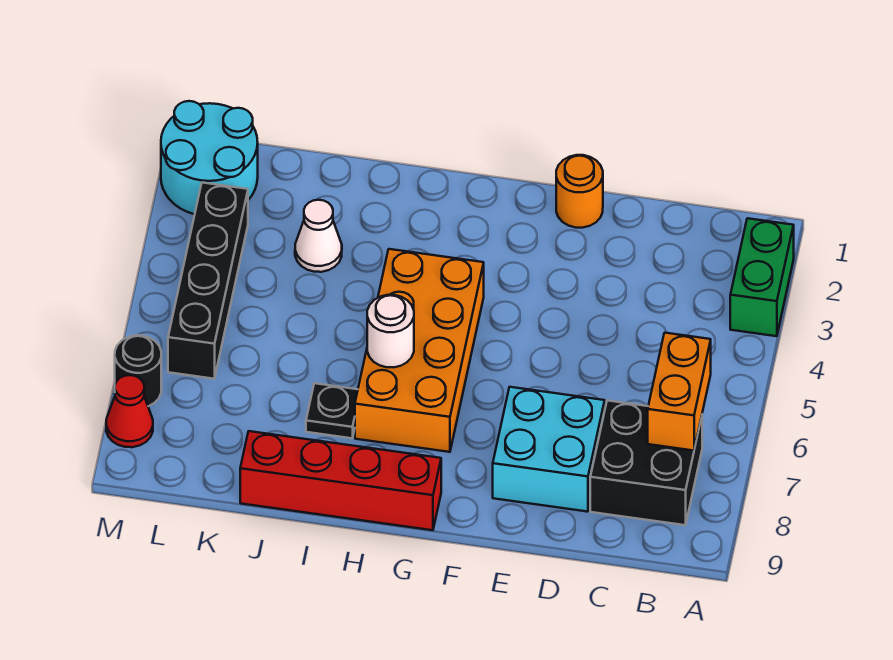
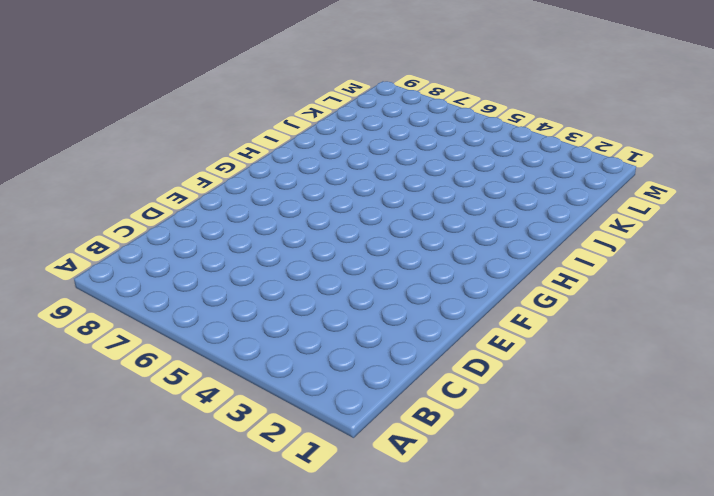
none -> green 1x2 brick [730,218,794,336]
none -> black 2x2 brick [590,401,702,525]
none -> cyan 2x2 brick [493,387,605,512]

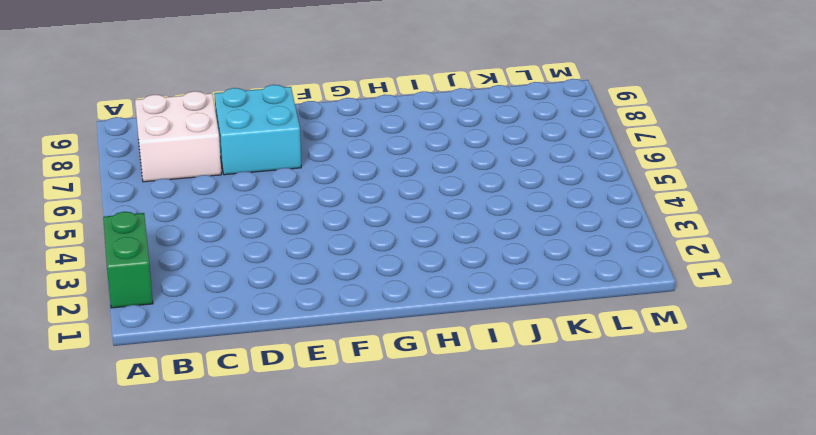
white 2x2 brick [135,91,221,182] -> black 2x2 brick [590,401,702,525]
none -> orange 1x1 round brick [556,155,603,228]
none -> orange 2x4 brick [355,249,484,452]
none -> red 1x4 brick [240,431,441,530]

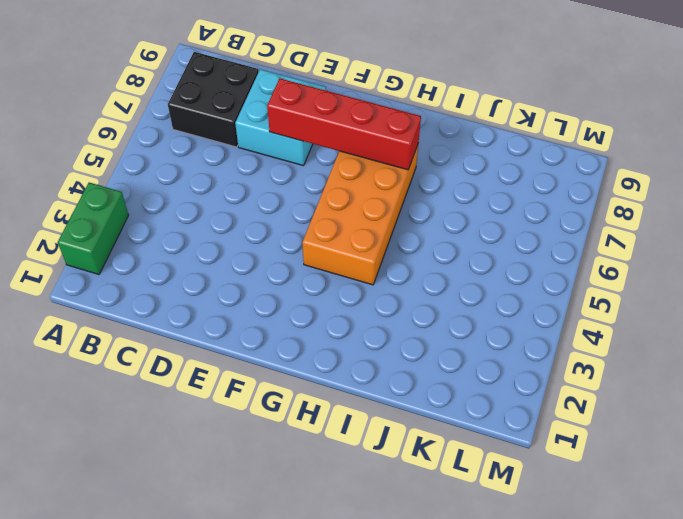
red 1x4 brick [267,78,421,170] -> red 1x4 brick moved to [240,431,441,530]
none -> orange 1x1 round brick [556,155,603,228]
none -> black 1x1 plate [306,383,358,438]
none -> white 1x1 cone [295,200,342,272]

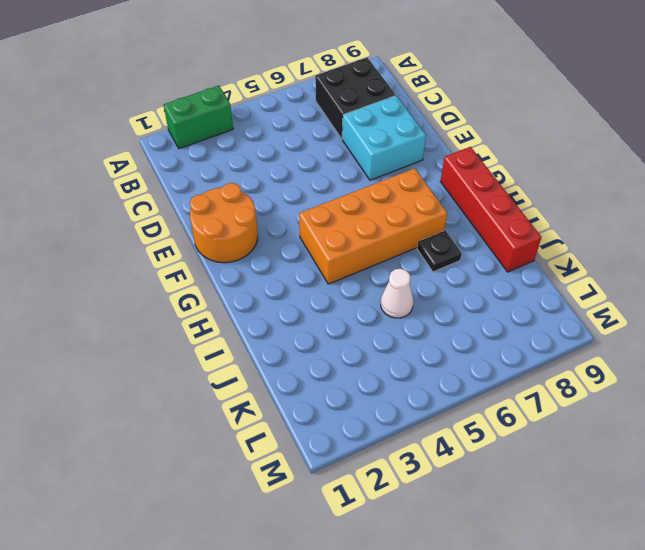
orange 2x2 round brick [190,183,258,263] -> orange 1x1 round brick [556,155,603,228]
white 1x1 cone [381,269,413,318] -> white 1x1 cone moved to [295,200,342,272]
none -> cyan 2x2 round brick [161,101,258,214]
none -> black 1x4 brick [168,183,248,379]
none -> black 1x1 round brick [115,335,161,406]

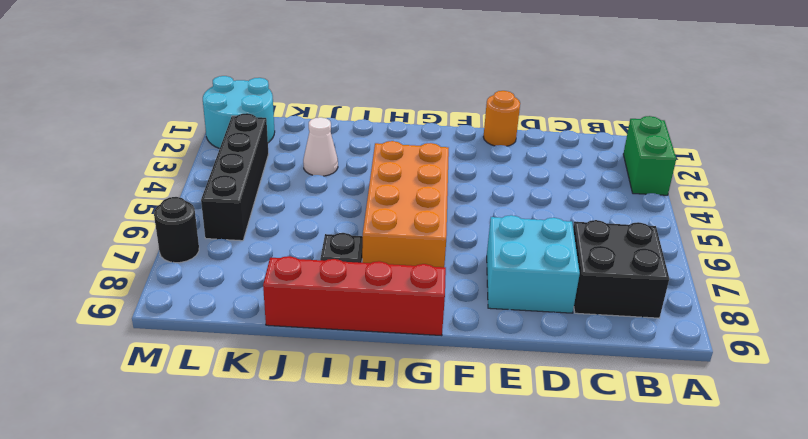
none -> red 1x1 cone [106,375,153,447]
none -> orange 1x2 brick [648,333,711,451]
none -> white 1x1 round brick [367,295,414,367]

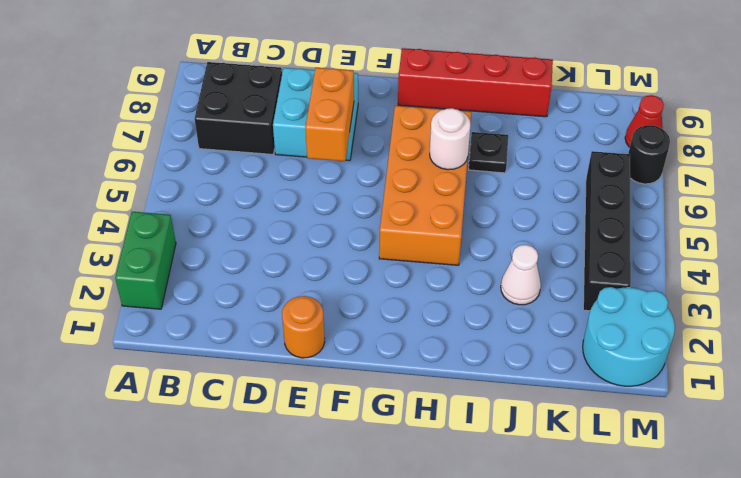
orange 1x2 brick [305,68,354,161] -> orange 1x2 brick moved to [648,333,711,451]

